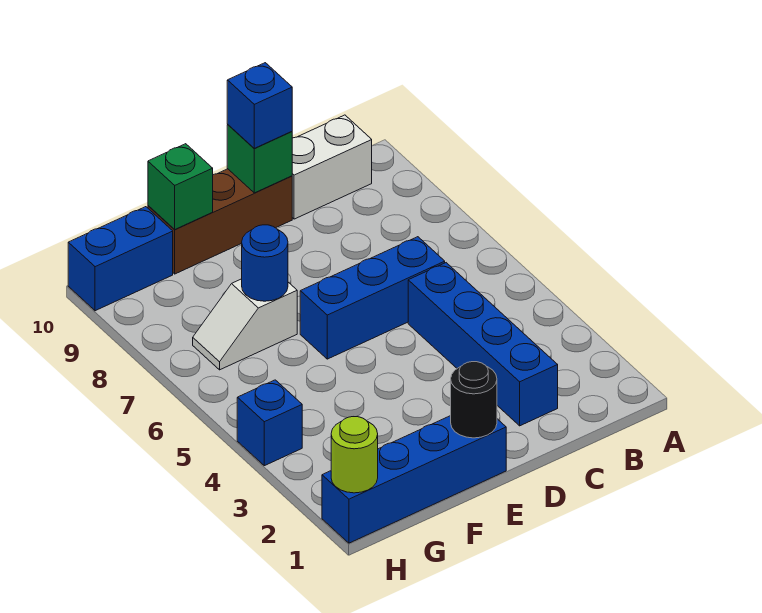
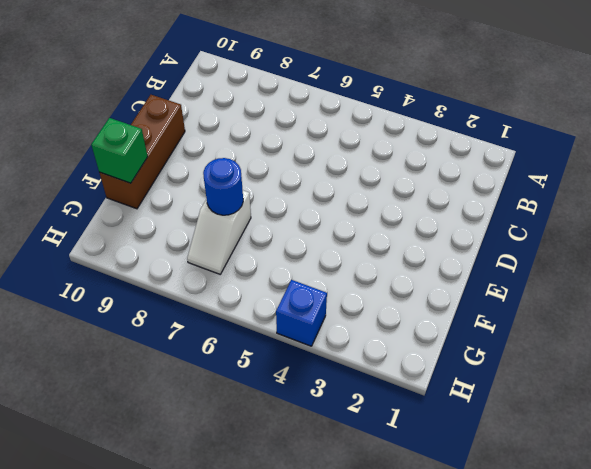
none -> white 1x2 brick [292,115,372,219]
none -> blue 1x4 brick [408,263,558,426]
none -> blue 1x3 brick [300,237,445,359]

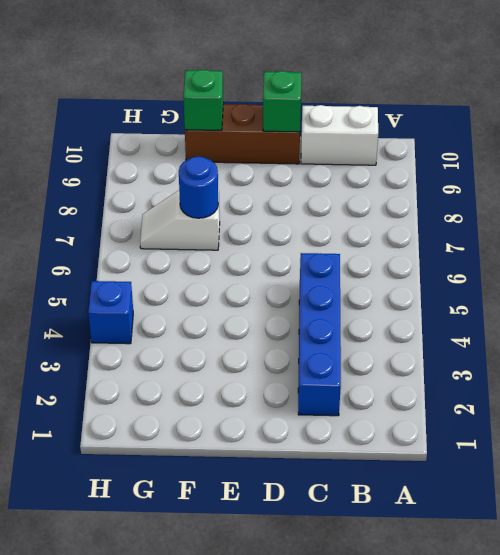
none -> blue 1x3 brick [300,237,445,359]
none -> blue 1x4 brick [322,416,506,543]
none -> blue 1x2 brick [68,207,173,311]

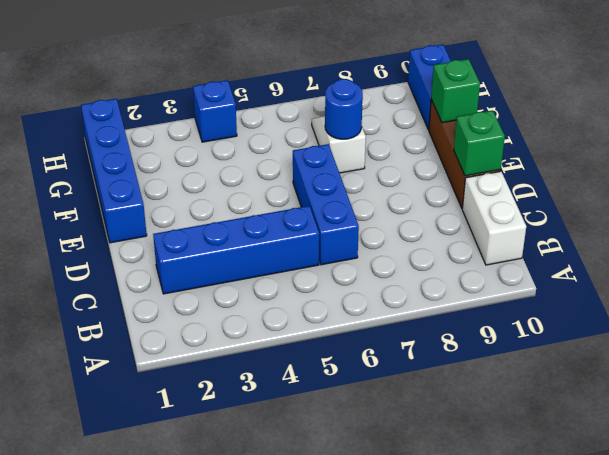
none -> black 1x1 round brick [451,362,497,438]
none -> lime 1x1 round brick [331,417,378,493]
none -> blue 1x1 brick [227,63,292,148]

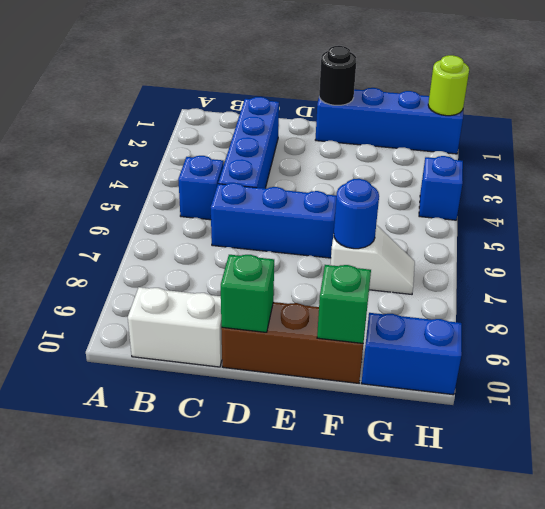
blue 1x1 brick [178,156,223,220] -> blue 1x1 brick moved to [227,63,292,148]

